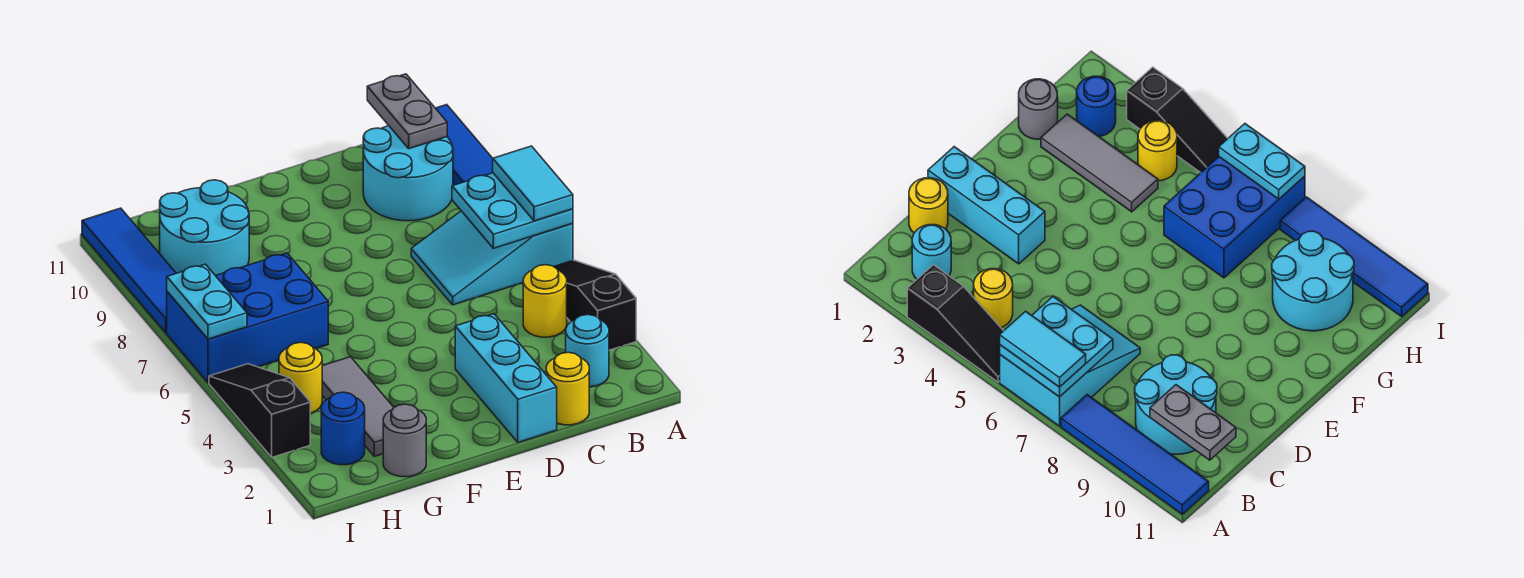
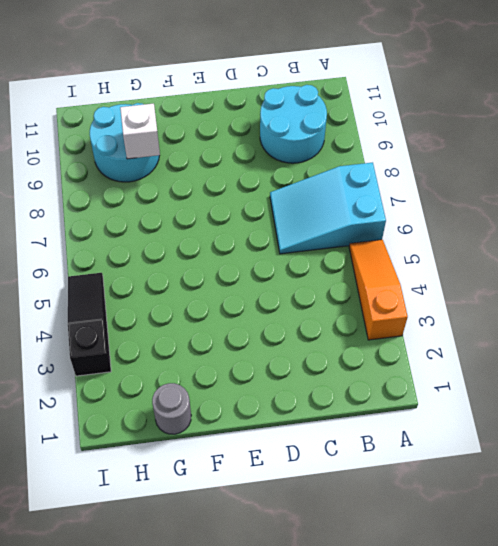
orange 1x3 slope [349,240,408,340] -> black 1x3 slope [554,260,636,350]
white 1x1 brick [120,104,160,159] -> none
none -> blue 1x4 tile [436,105,493,185]
none -> cyan 1x1 round brick [566,315,609,387]
none -> yellow 1x1 round brick [523,265,567,337]

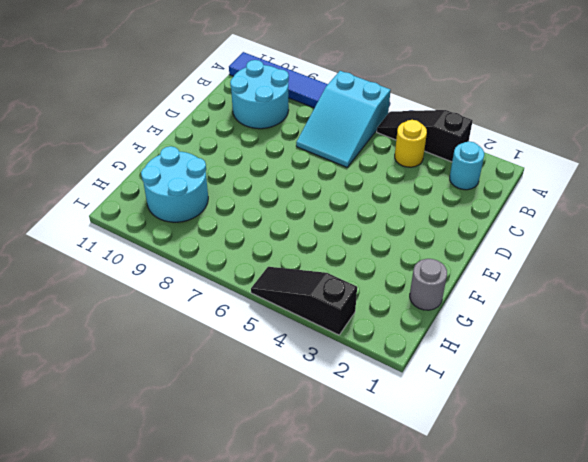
none -> yellow 1x1 round brick [546,352,589,425]
none -> cyan 1x3 brick [455,314,557,442]
none -> grey 1x3 tile [322,357,394,456]

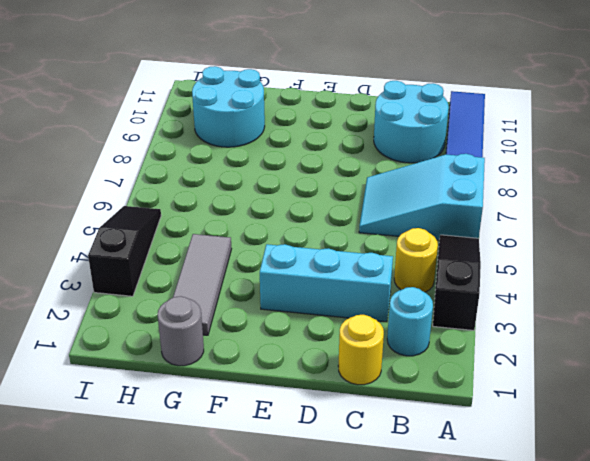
cyan 1x3 brick [260,244,393,322] -> cyan 1x3 brick turned to [455,314,557,442]
none -> blue 2x3 brick [167,253,328,383]
none -> blue 1x1 round brick [321,392,365,465]
none -> yellow 1x1 round brick [279,342,322,414]

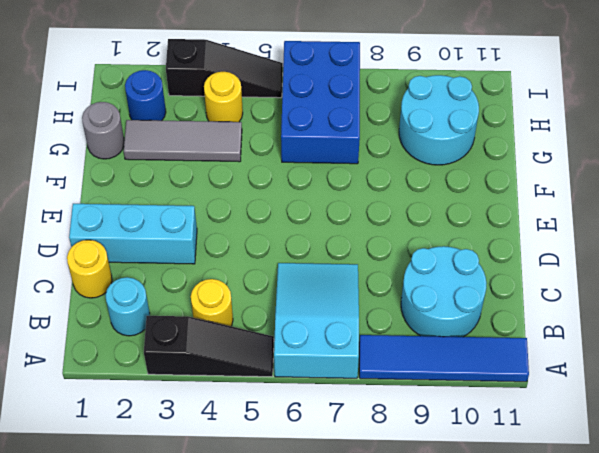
none -> blue 1x4 tile [82,208,176,333]
none -> cyan 2x2 plate [452,173,573,248]
none -> grey 1x2 plate [367,74,447,149]

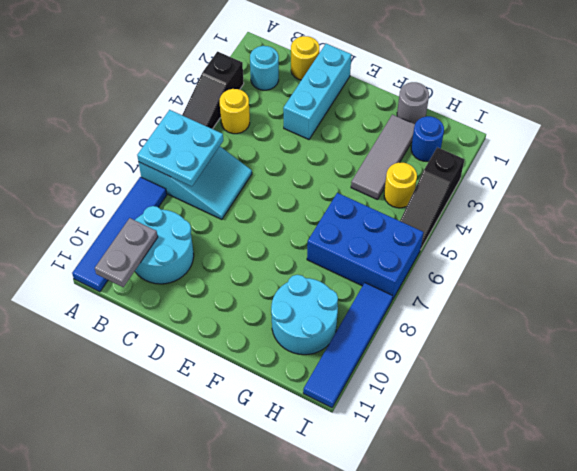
none -> cyan 1x2 plate [167,264,247,339]
none -> cyan 1x2 tile [493,146,573,221]

